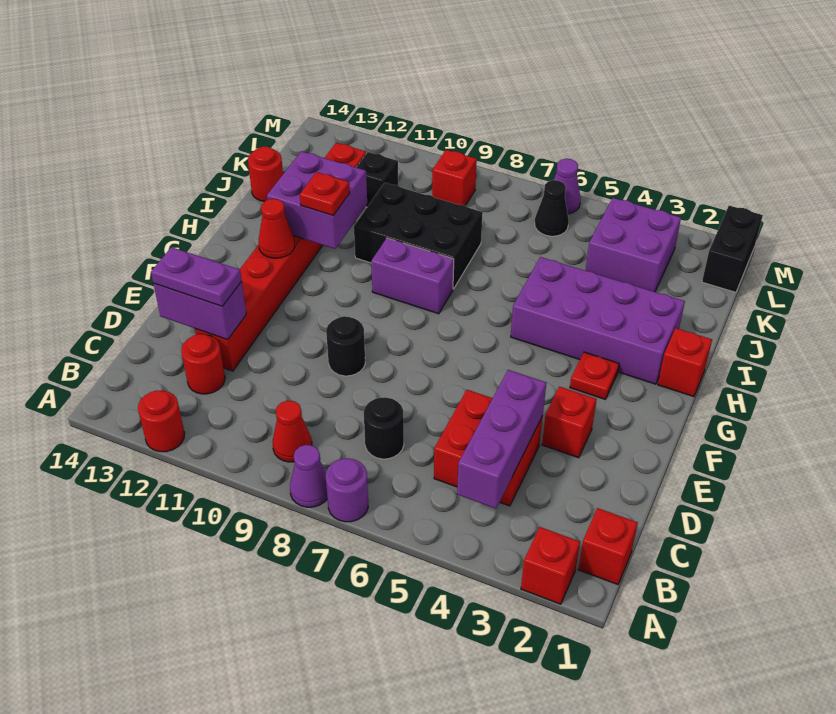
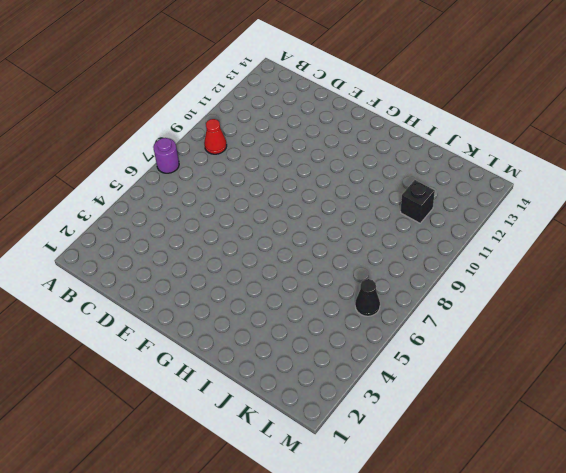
none -> red 1x1 brick [521,527,580,604]
none -> purple 1x1 cone [290,445,327,507]
none -> red 1x1 round brick [138,390,185,452]
none -> red 1x1 brick [578,508,638,585]

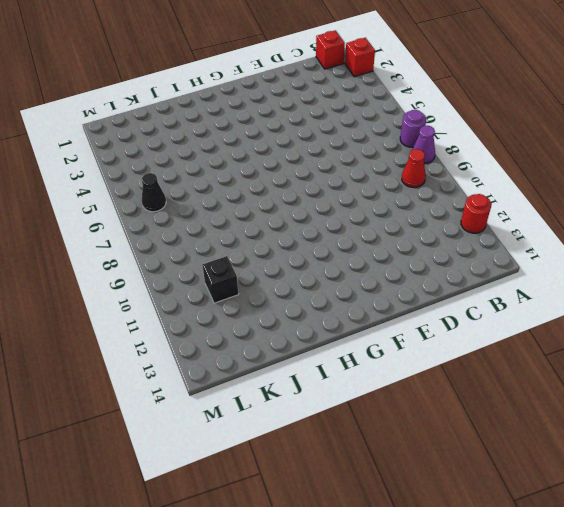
none -> red 2x2 brick [434,390,543,506]
none -> black 1x1 round brick [364,397,404,459]
none -> red 1x1 round brick [181,334,225,394]
none -> red 1x8 brick [195,143,366,371]

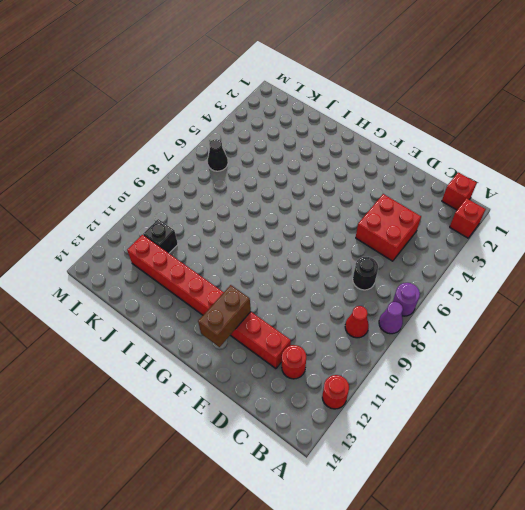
brown 1x2 brick [198,285,251,347] -> none
none -> red 1x1 brick [542,387,597,458]
none -> black 1x1 round brick [326,316,365,376]
none -> red 1x1 plate [570,352,619,399]
none -> red 1x1 brick [658,328,712,397]

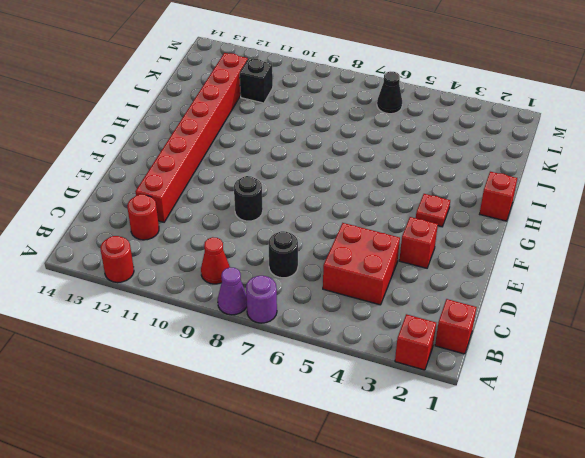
none -> purple 2x4 brick [511,257,685,384]
none -> purple 1x2 brick [371,238,454,314]
none -> black 2x3 brick [354,183,483,289]
none -> red 1x1 round brick [248,146,283,202]

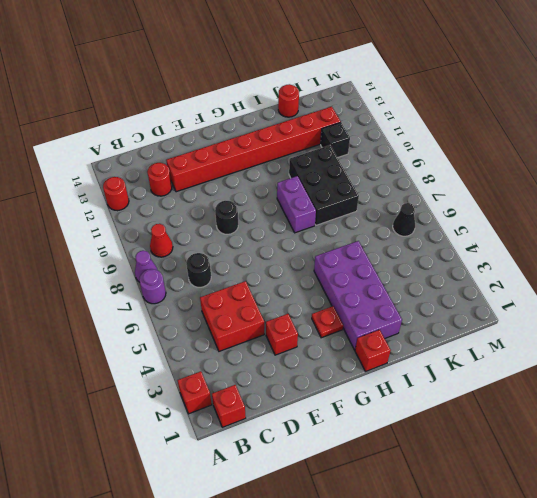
none -> purple 2x2 brick [585,198,681,292]
none -> black 1x2 brick [702,206,763,292]
none -> red 1x1 brick [432,150,477,206]
none -> purple 1x1 cone [554,159,581,214]

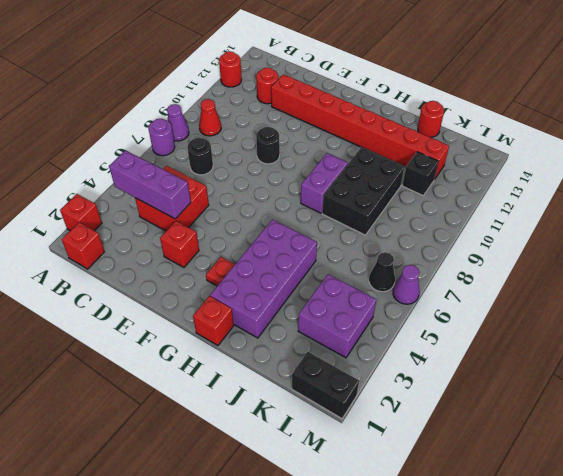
none -> red 1x1 brick [432,150,477,206]
none -> purple 1x2 brick [153,282,246,340]
none -> red 1x1 cone [258,199,295,258]
none -> purple 2x2 brick [267,151,367,249]

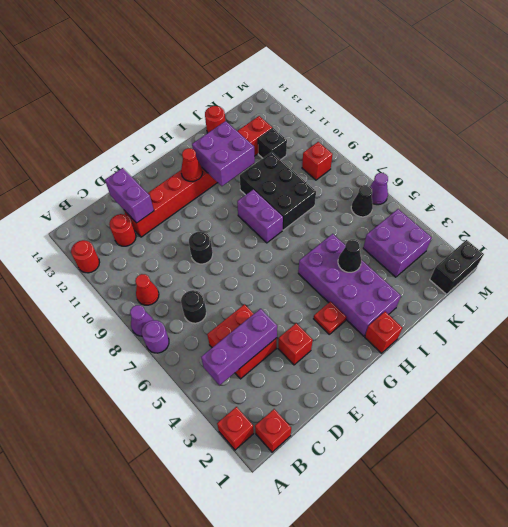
black 1x1 cone [338,239,361,272] -> none
none -> purple 1x2 plate [151,247,242,306]
none -> red 1x1 plate [300,172,350,215]

